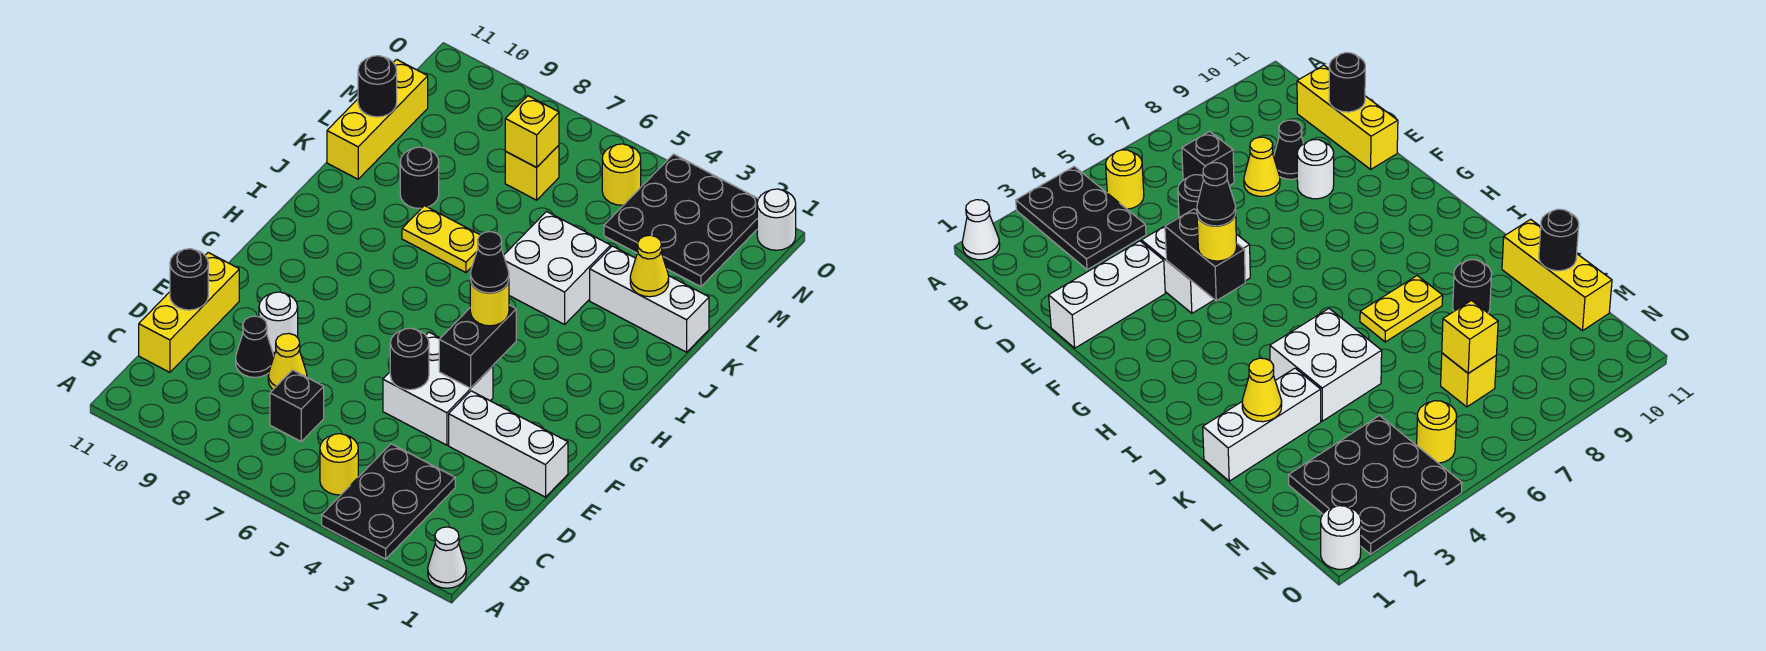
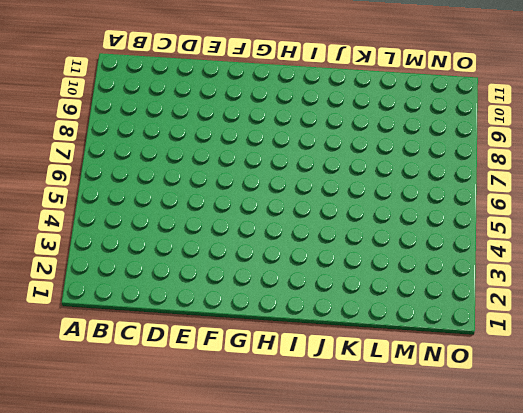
none -> white 1x1 cone [428,527,466,588]
none -> black 2x3 plate [322,444,455,559]
none -> yellow 1x1 round brick [320,434,358,495]

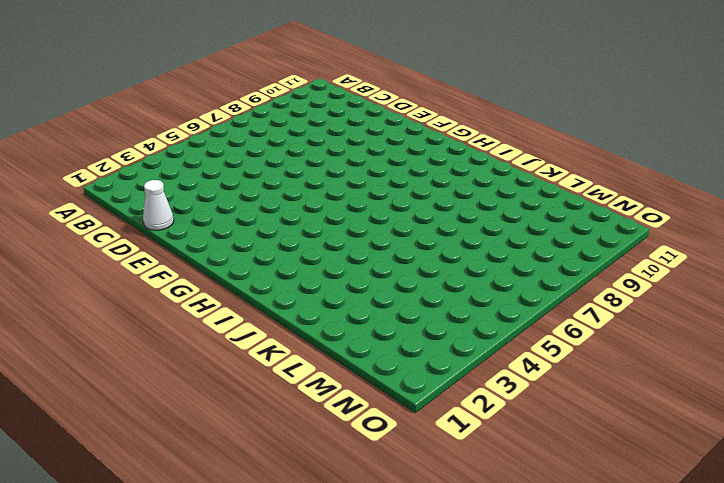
white 1x1 cone [143,180,174,230] -> white 1x1 cone moved to [428,527,466,588]
none -> black 2x3 plate [322,444,455,559]
none -> yellow 1x1 round brick [320,434,358,495]
none -> black 1x1 brick [270,370,324,441]

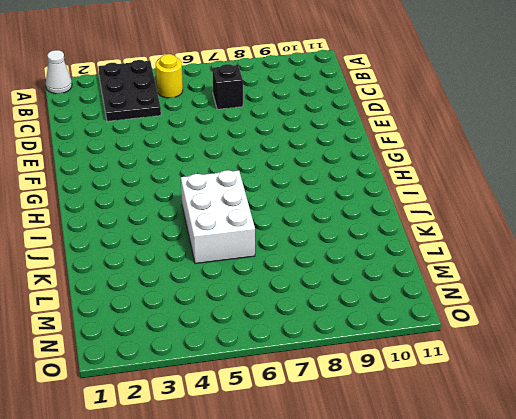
white 2x3 brick [181,170,255,264] -> white 2x2 brick [504,211,611,324]
none -> yellow 1x3 brick [139,253,239,372]
none -> yellow 1x1 cone [268,333,307,389]
none -> black 1x1 cone [236,316,274,377]

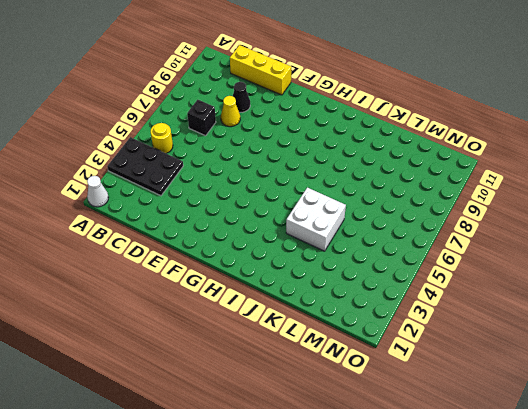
none -> white 1x3 brick [449,391,568,497]
none -> white 2x2 brick [383,332,493,445]
none -> white 1x1 round brick [259,292,298,353]

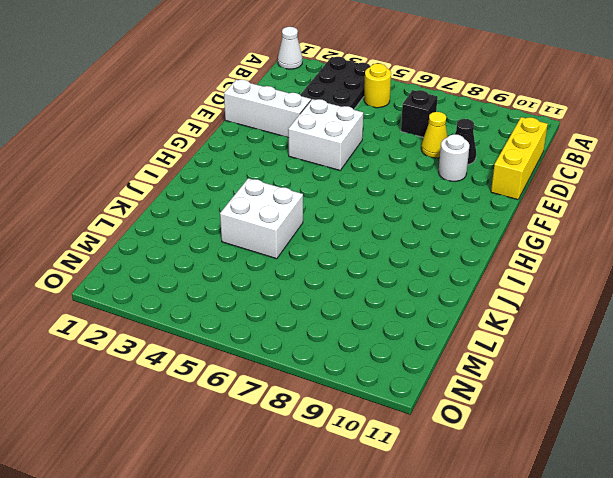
none -> yellow 1x2 plate [402,206,480,273]
none -> white 1x3 brick [590,246,709,352]
none -> black 1x1 round brick [400,147,439,209]

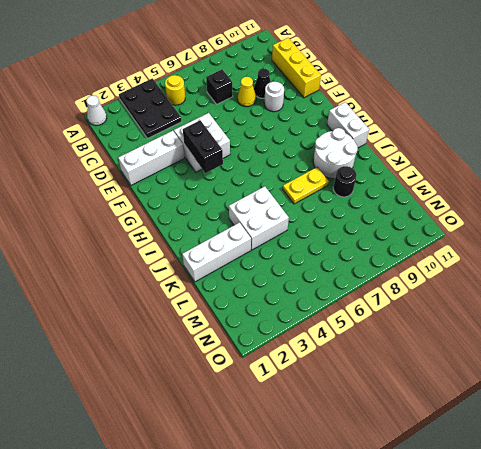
white 1x2 brick [327,102,369,148] -> none
white 2x2 round brick [313,128,358,179] -> none
none -> yellow 1x3 brick [327,59,428,179]
none -> black 3x3 plate [604,154,758,287]
none -> yellow 1x1 brick [505,145,559,200]

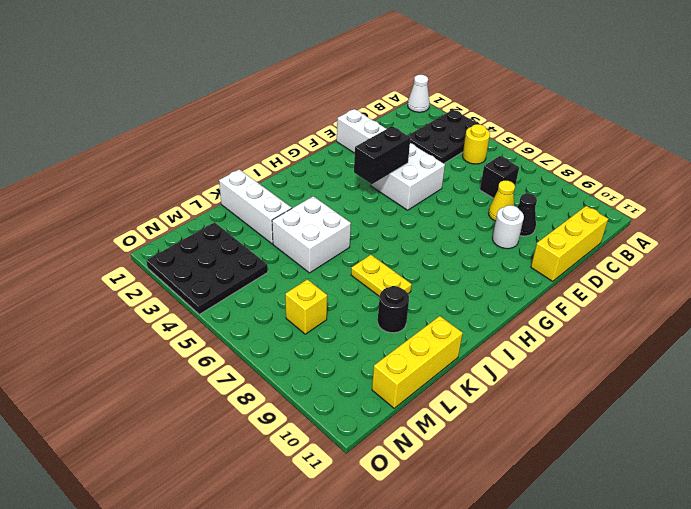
none -> yellow 1x1 round brick [602,144,641,205]
none -> white 1x1 round brick [757,189,796,250]
none -> black 1x1 round brick [170,249,208,310]

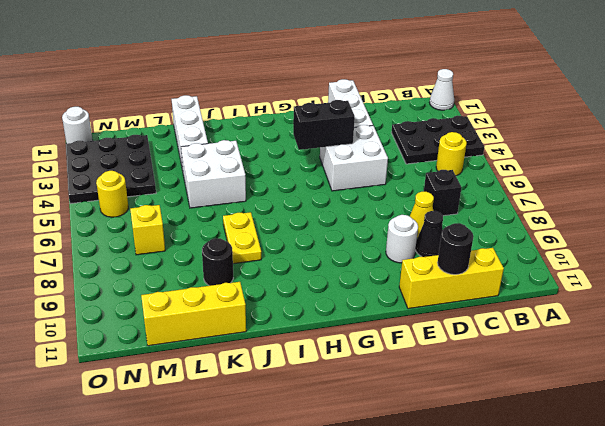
none -> black 1x1 round brick [390,328,429,390]
none -> yellow 1x1 cone [630,235,669,297]
none -> black 1x1 round brick [358,56,397,117]

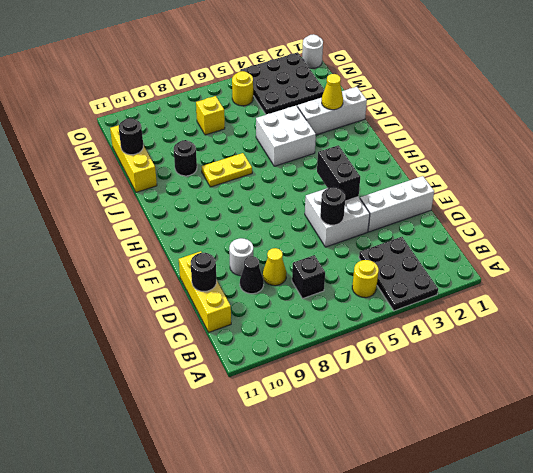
none -> white 1x1 cone [428,527,466,588]
none -> yellow 1x1 brick [505,96,559,167]
none -> yellow 1x1 round brick [470,280,509,326]

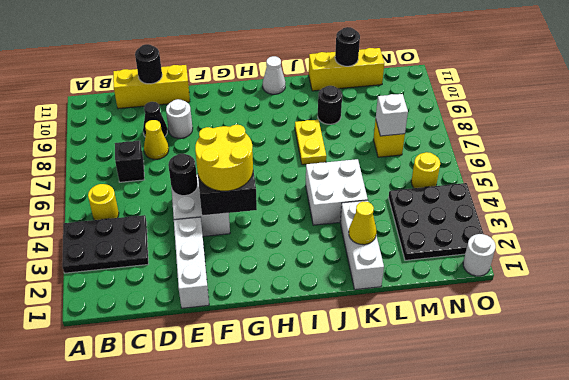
yellow 2x2 round brick [195,125,253,191] -> yellow 1x1 round brick [470,280,509,326]
white 1x1 cone [263,56,285,94] -> white 1x1 cone moved to [428,527,466,588]
white 1x1 brick [376,94,408,136] -> yellow 1x1 brick [505,96,559,167]
none -> black 1x1 cone [470,232,509,293]

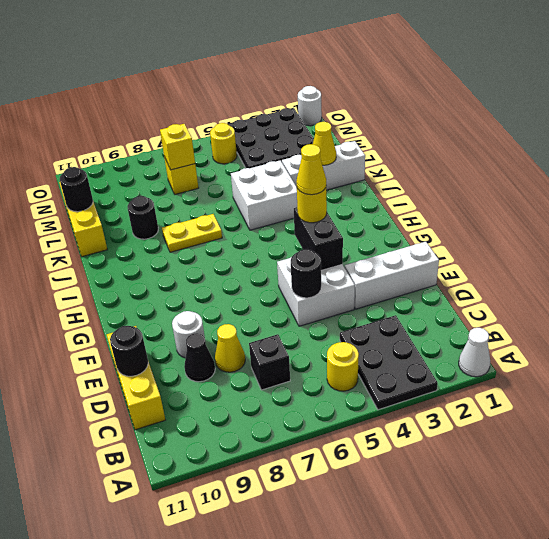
yellow 1x1 cone [296,144,326,195] -> black 1x1 cone [470,232,509,293]

